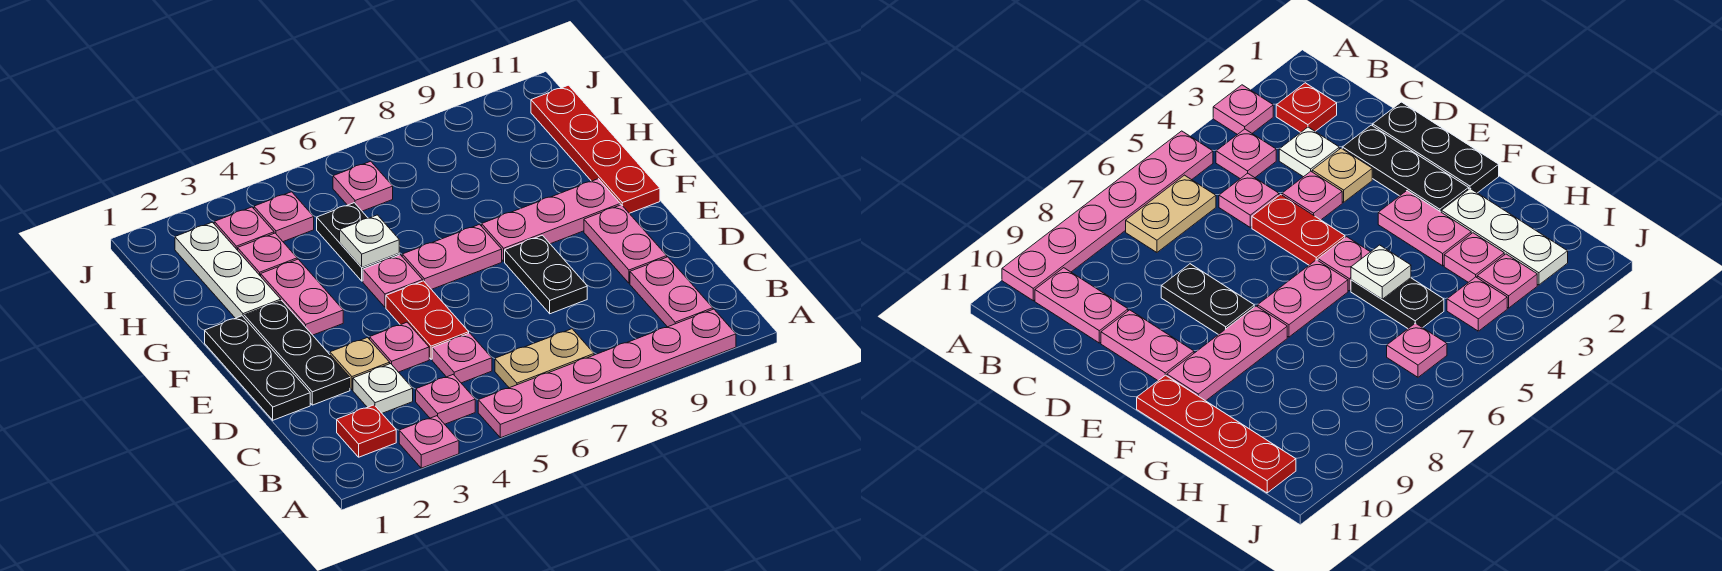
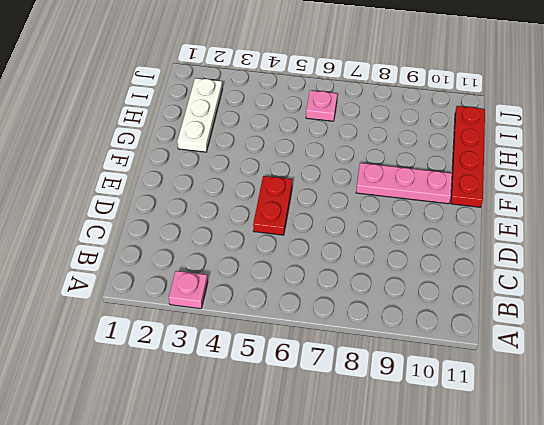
none -> pink 1x6 plate [478,309,736,438]
none -> red 1x1 plate [337,405,396,457]
none -> pink 1x1 plate [416,374,475,424]

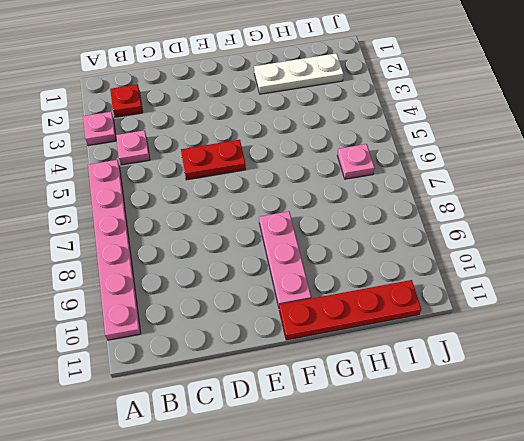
none -> tan 1x2 plate [495,329,594,388]
none -> pink 1x2 plate [630,257,713,327]
none -> white 1x1 plate [353,364,413,413]

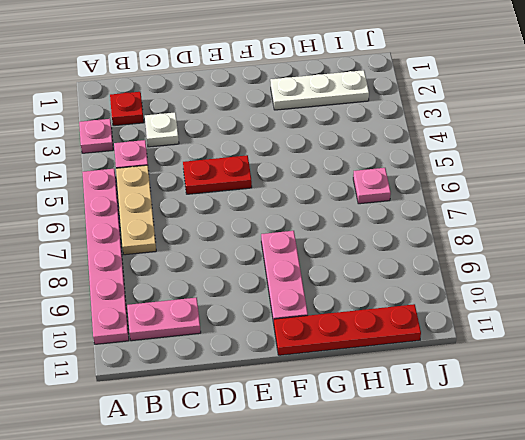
tan 1x3 plate [116,165,156,255] -> tan 1x2 plate [495,329,594,388]
none -> pink 1x1 plate [432,333,492,383]
none -> black 1x3 plate [205,316,310,420]
none -> black 1x3 plate [244,301,350,405]

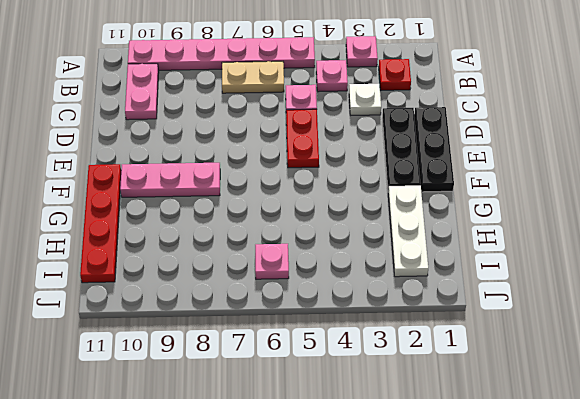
none -> tan 1x1 plate [330,338,390,390]
none -> pink 1x1 plate [370,322,429,372]
none -> black 1x2 plate [505,235,587,314]

